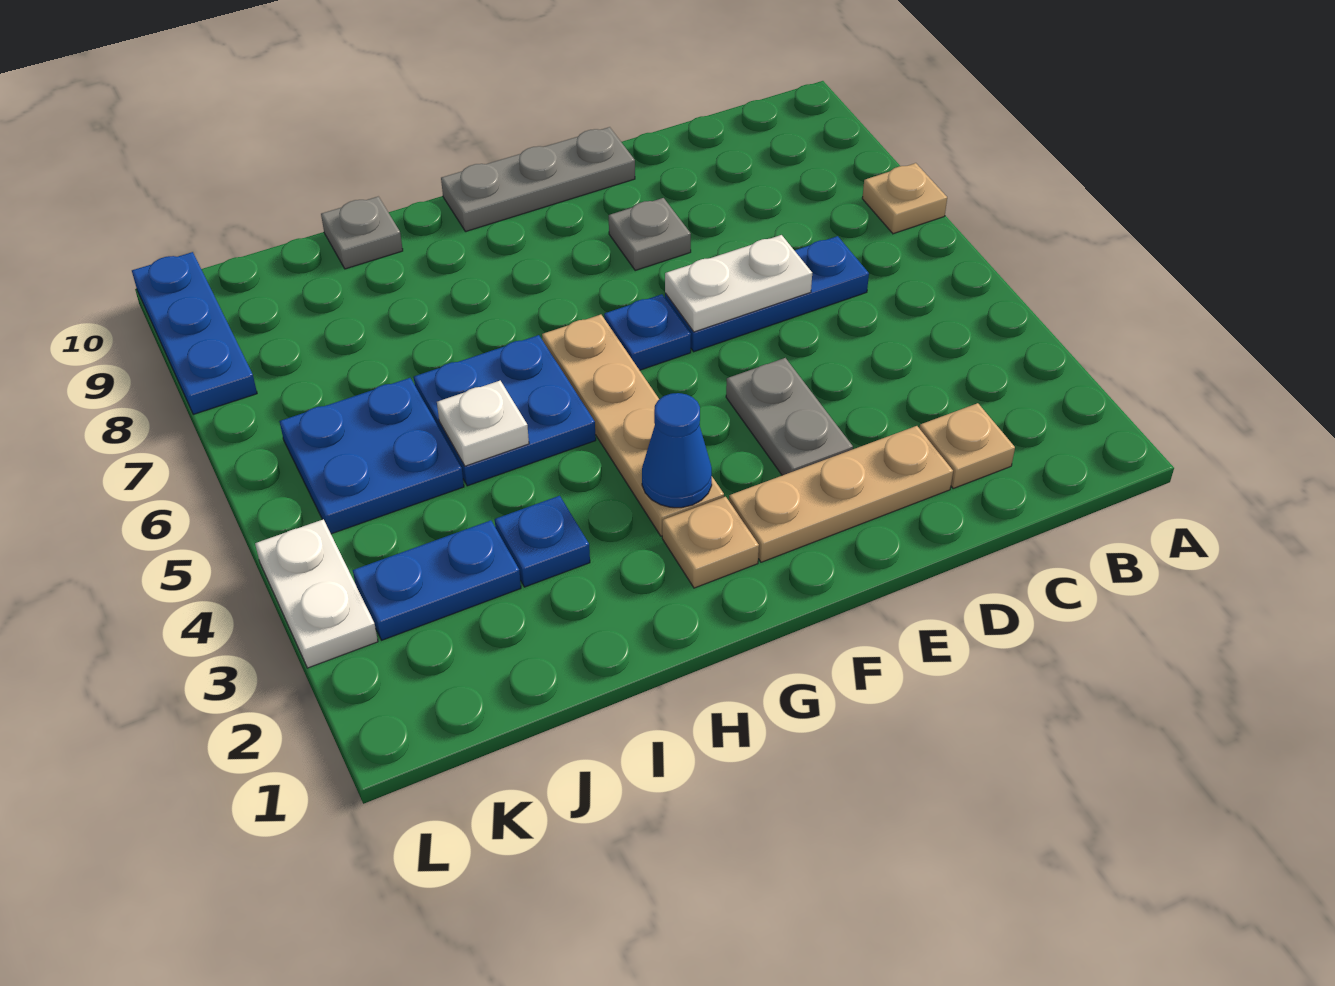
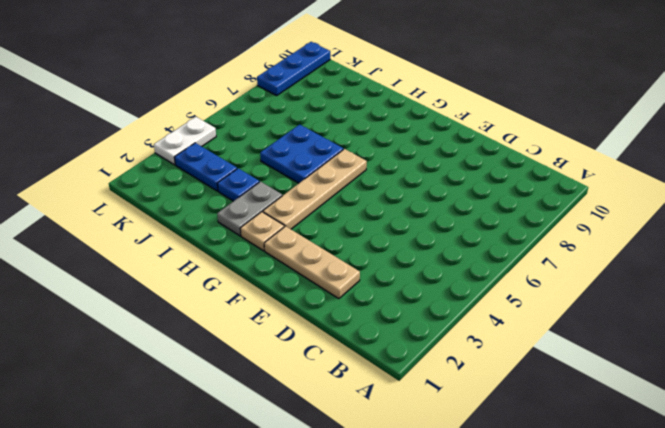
grey 1x2 plate [217,182,282,236] -> grey 1x2 plate moved to [726,358,853,475]
none -> tan 1x1 plate [862,163,947,234]
none -> tan 1x1 plate [919,403,1015,489]
none -> blue 1x3 plate [665,236,869,352]

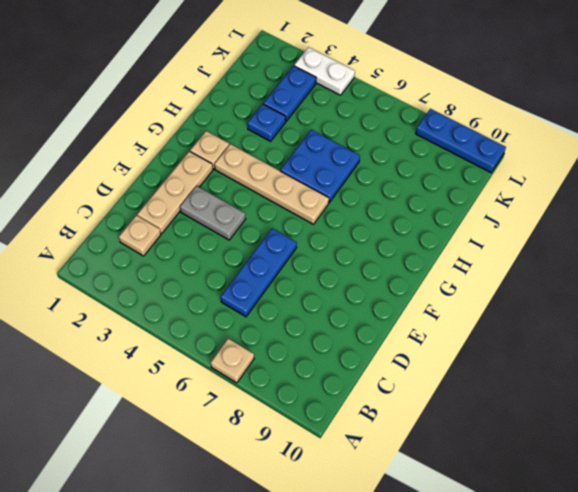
none -> grey 1x1 plate [609,198,691,270]
none -> grey 1x3 plate [441,127,635,232]
none -> blue 1x1 plate [604,294,691,370]

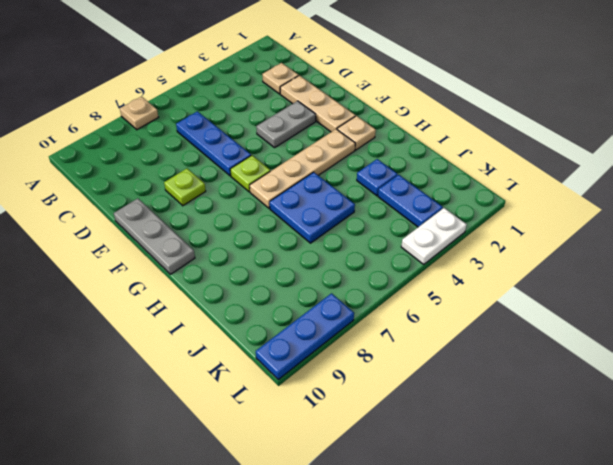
lime 1x1 plate [164,169,206,206] -> grey 1x1 plate [609,198,691,270]
lime 1x1 plate [230,155,270,192] -> blue 1x1 plate [604,294,691,370]
none -> grey 1x1 plate [321,196,403,269]
none -> blue 2x2 plate [279,378,464,534]
none -> white 1x2 plate [665,235,812,332]

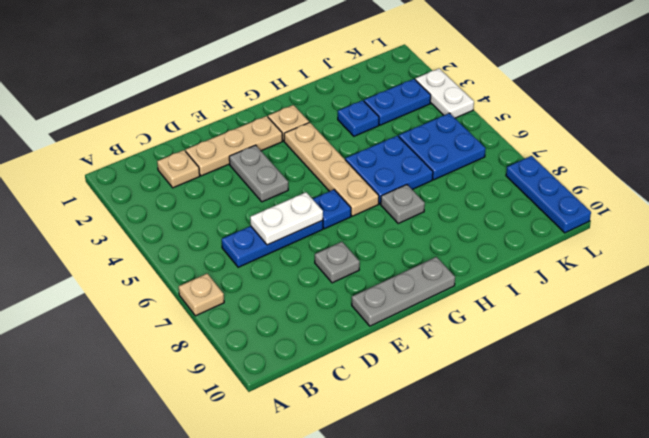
grey 1x1 plate [381,185,425,223] -> grey 1x1 plate moved to [321,196,403,269]
none -> blue 1x1 cone [642,393,712,508]
none -> white 1x1 plate [437,381,529,466]

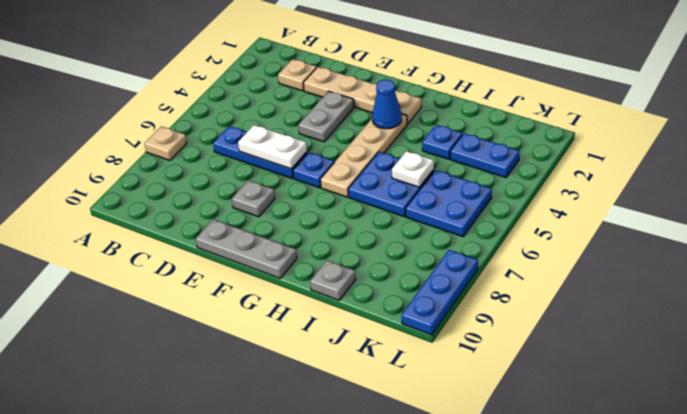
none -> white 1x2 plate [255,519,378,668]

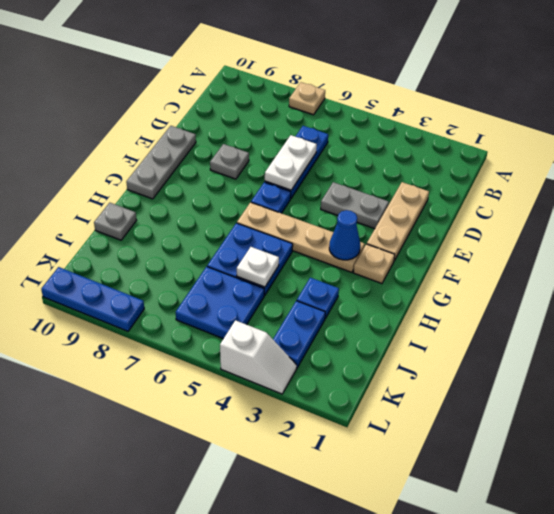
white 1x2 slope [220,320,297,394] -> white 1x2 plate [255,519,378,668]
none -> tan 1x1 plate [919,403,1015,489]

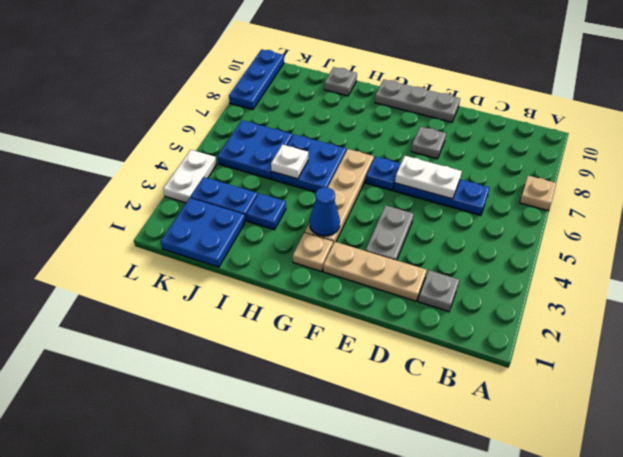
grey 1x1 plate [418,270,459,312] -> tan 1x1 plate [919,403,1015,489]
blue 2x2 plate [161,198,245,267] -> none

